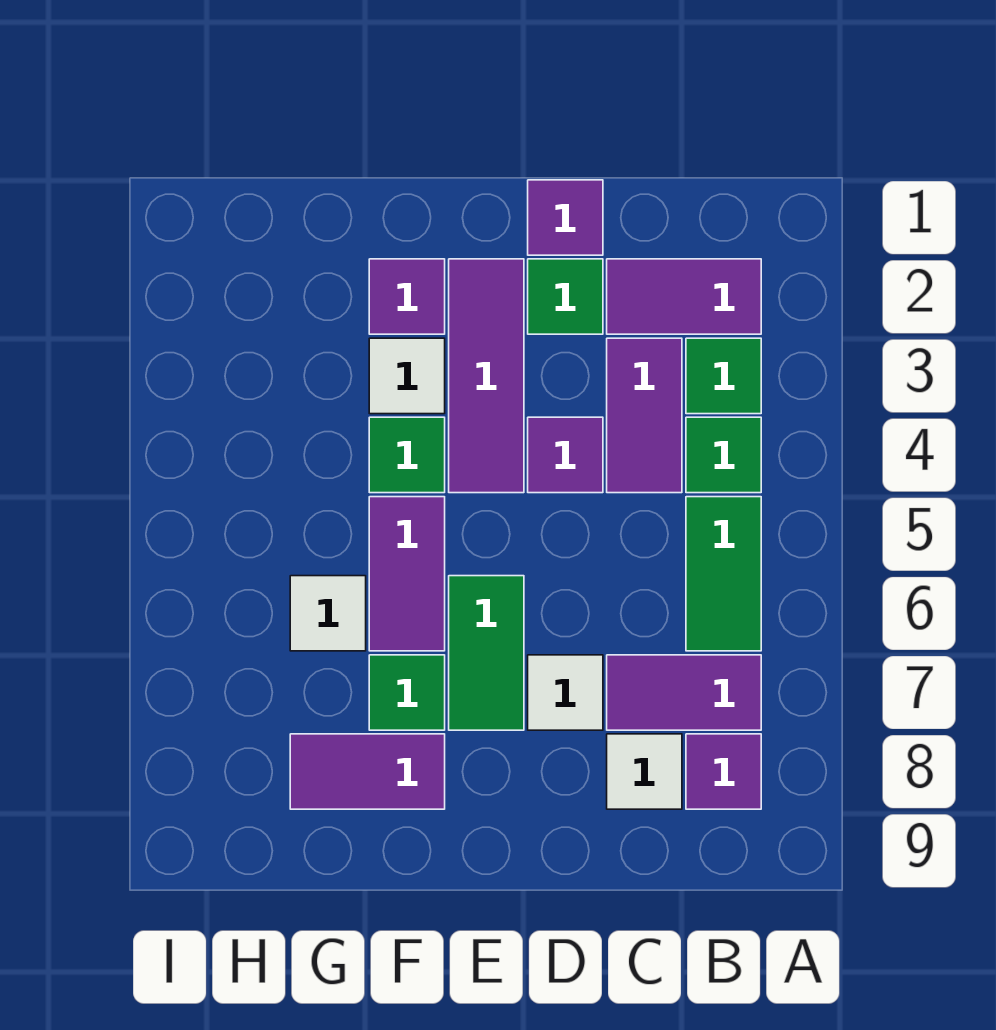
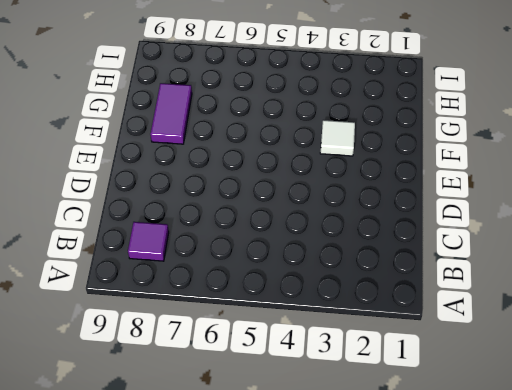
none -> purple 1x2 tile [607,259,761,334]
none -> green 1x1 tile [686,338,761,414]
none -> green 1x1 tile [686,417,761,493]

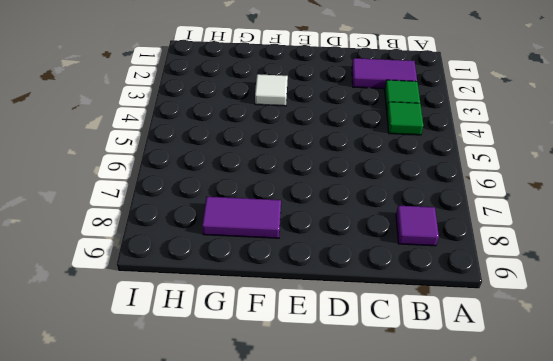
none -> green 1x2 tile [686,497,761,651]
none -> purple 1x2 tile [607,655,761,730]
none -> purple 1x2 tile [607,338,682,493]

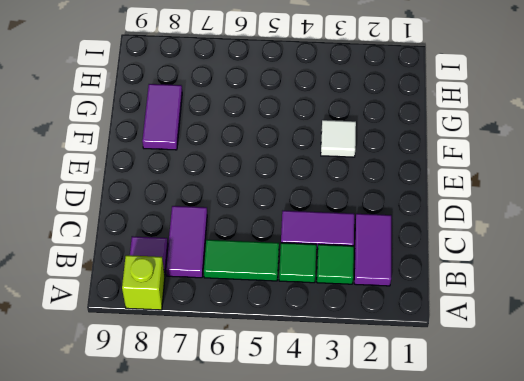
lime 1x1 brick [122,255,165,310] -> none
none -> white 1x1 tile [607,734,682,809]
none -> purple 1x1 tile [528,180,603,255]
none -> green 1x1 tile [528,259,603,334]

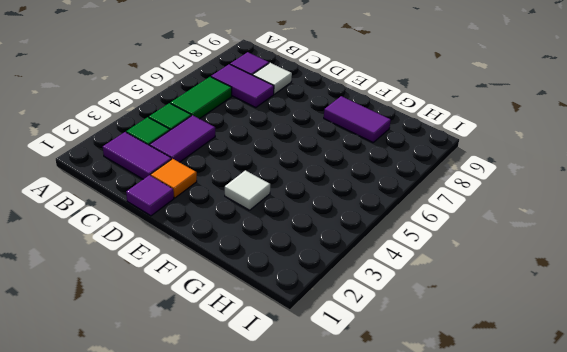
orange 1x1 tile [151,159,197,198] -> green 1x1 tile [528,259,603,334]
none -> purple 1x1 tile [528,417,603,493]
none -> white 1x1 tile [528,655,603,730]
none -> purple 1x3 tile [449,259,524,493]

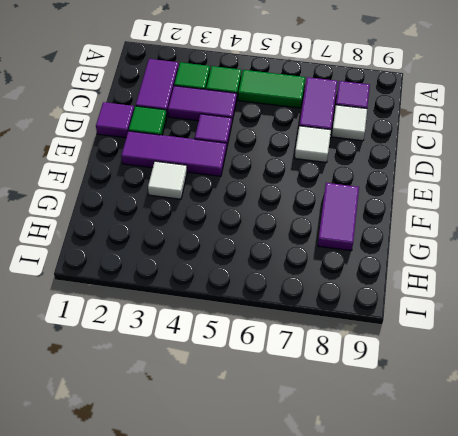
none -> green 1x2 tile [449,576,524,730]
none -> purple 1x1 tile [369,259,445,334]
none -> green 1x1 tile [369,417,445,493]

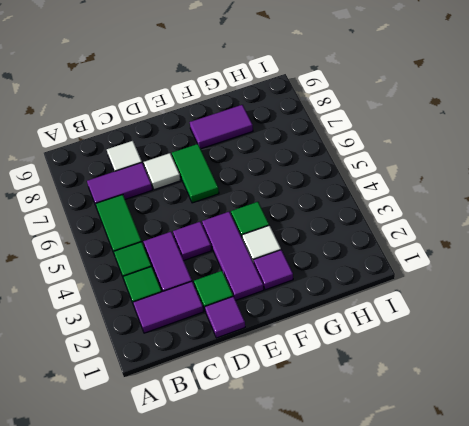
none -> purple 1x1 tile [686,734,761,809]
none -> purple 1x2 tile [369,497,445,651]
none -> green 1x1 tile [369,655,445,730]

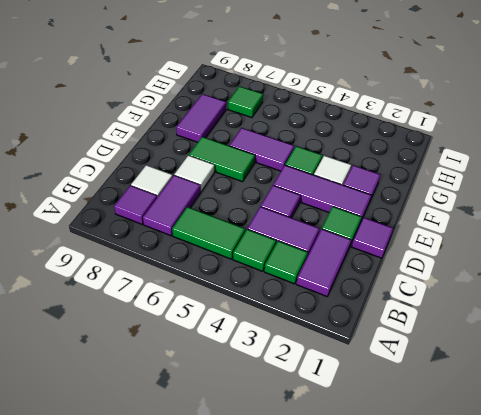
green 1x1 tile [228,86,263,118] -> green 1x1 tile moved to [369,655,445,730]
none -> white 1x1 tile [290,576,366,651]

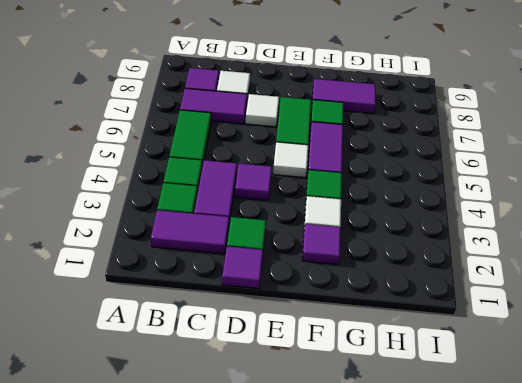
white 1x1 tile [273,142,308,178] -> white 1x1 tile moved to [290,576,366,651]
none -> purple 1x3 tile [449,259,524,493]

